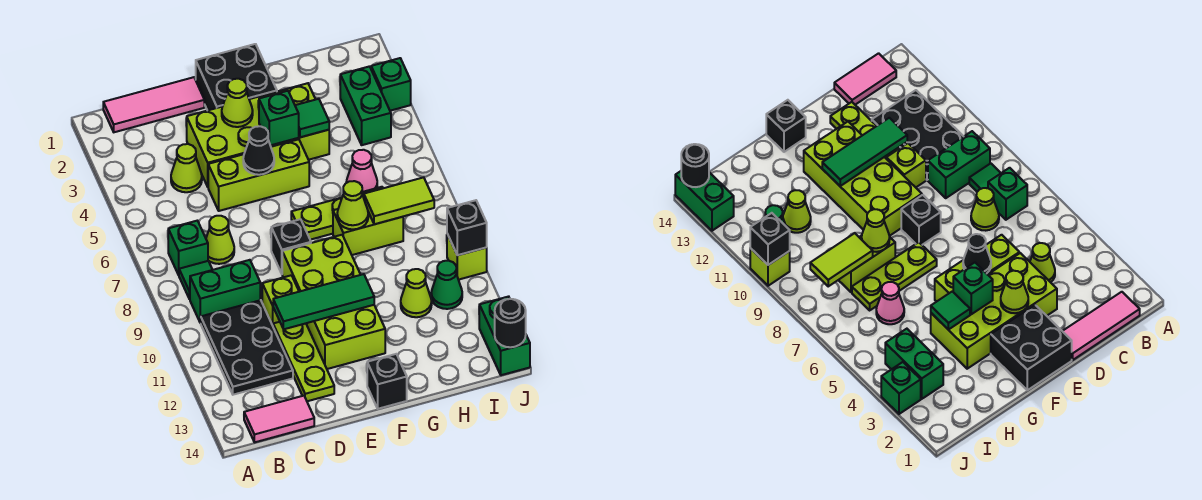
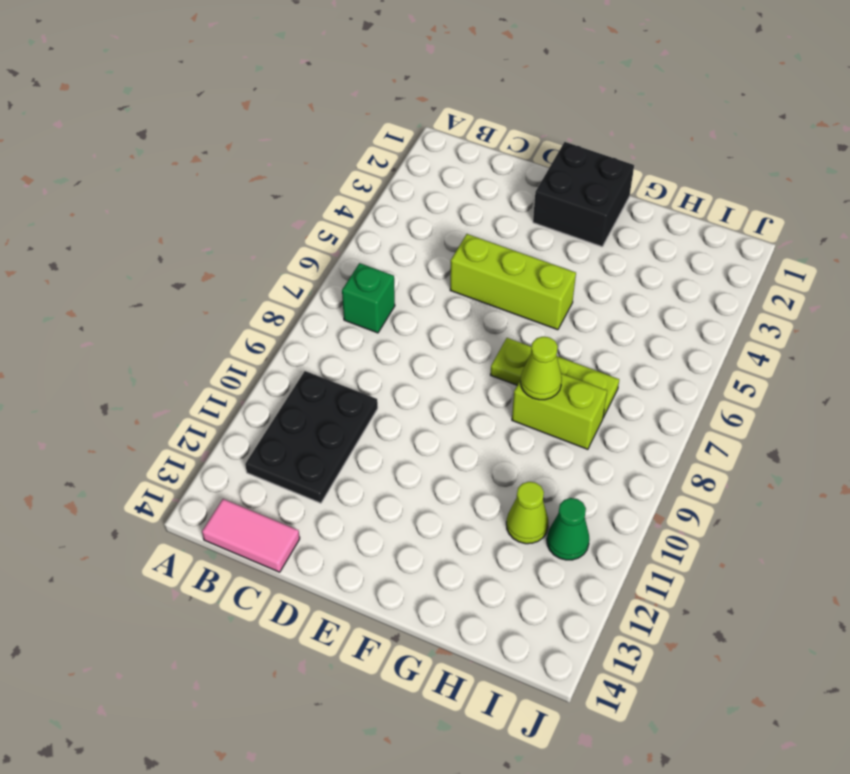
none -> pink 1x3 tile [103,77,204,132]
none -> green 1x1 tile [179,261,212,299]
none -> green 1x2 brick [190,260,260,323]
none -> lime 1x1 cone [171,144,202,192]

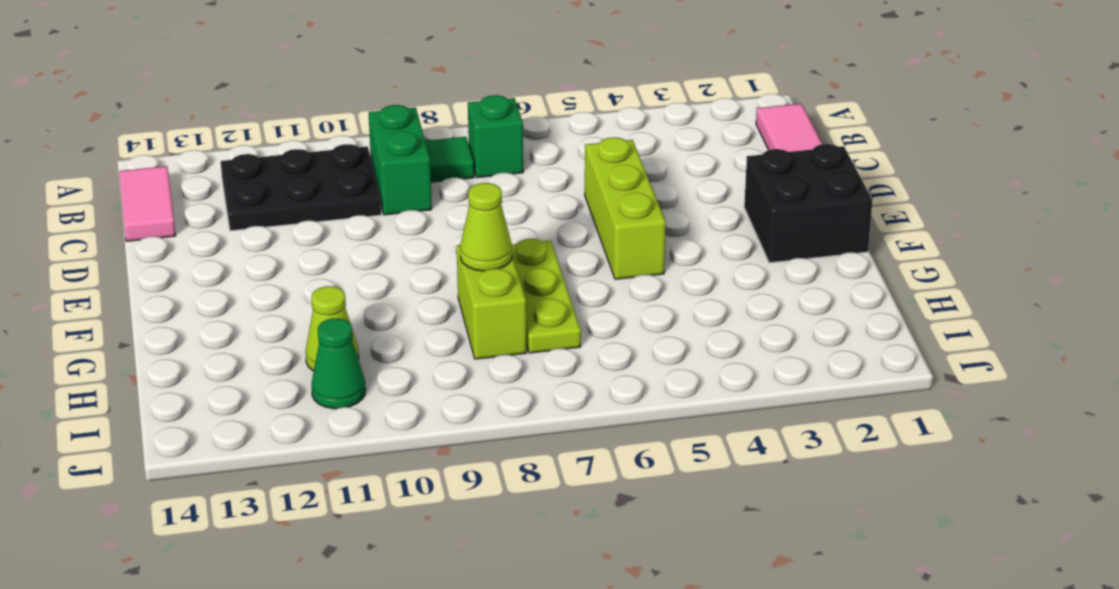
none -> lime 1x1 cone [171,144,202,192]
none -> lime 1x1 cone [206,216,234,264]
none -> lime 2x4 brick [187,83,329,187]
none -> lime 1x1 brick [262,275,299,325]

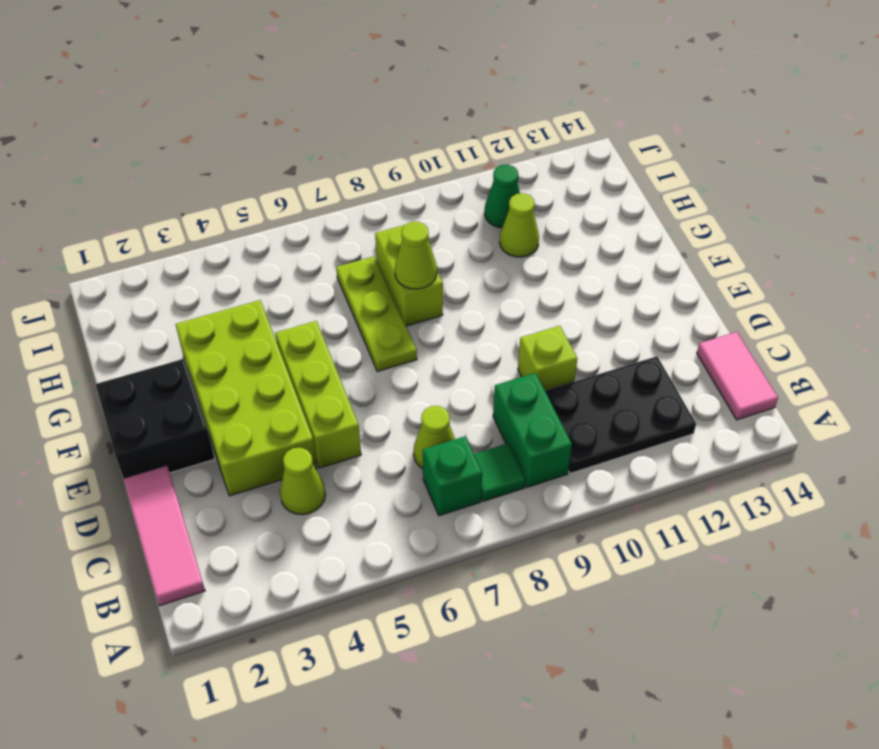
none -> lime 1x3 plate [273,322,334,401]
none -> black 1x1 brick [271,219,311,273]
none -> lime 2x4 brick [282,235,385,369]
none -> black 1x1 brick [367,354,407,409]

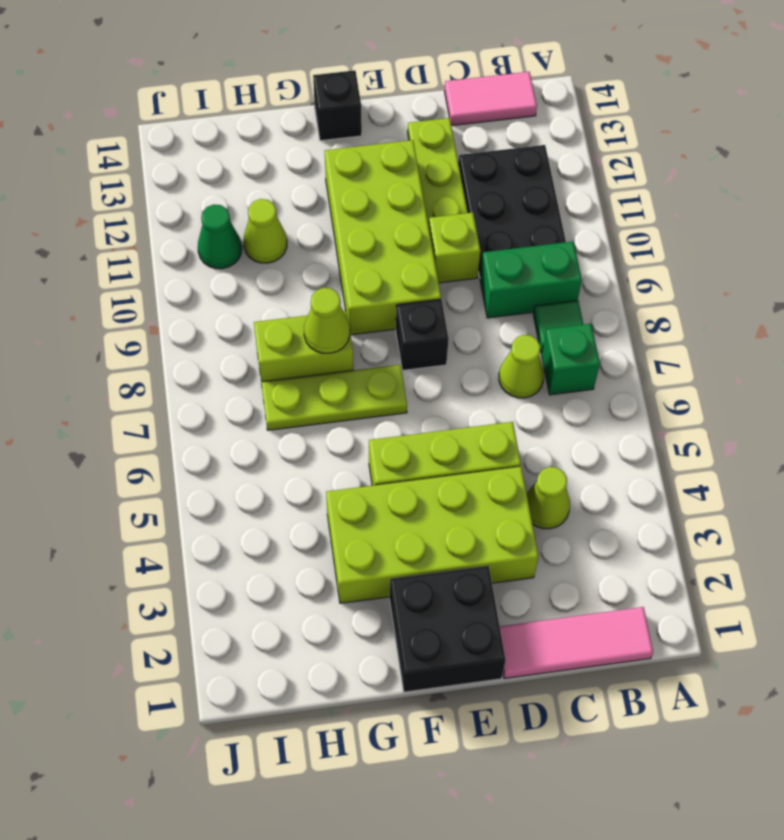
none -> pink 1x1 cone [346,150,377,192]
none -> green 1x2 brick [340,66,391,145]
none -> green 1x1 brick [371,58,411,111]
none -> lime 1x1 brick [447,234,487,280]

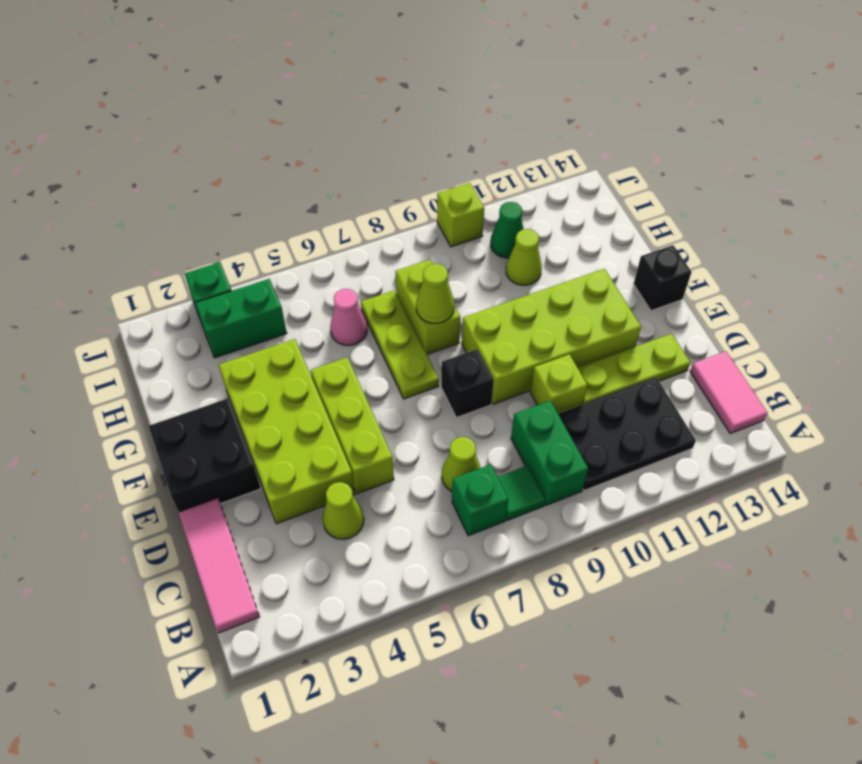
none -> green 1x2 brick [479,296,530,375]
none -> green 1x3 tile [273,274,374,329]
none -> lime 1x1 cone [222,79,253,127]
none -> black 1x1 cone [243,126,274,175]

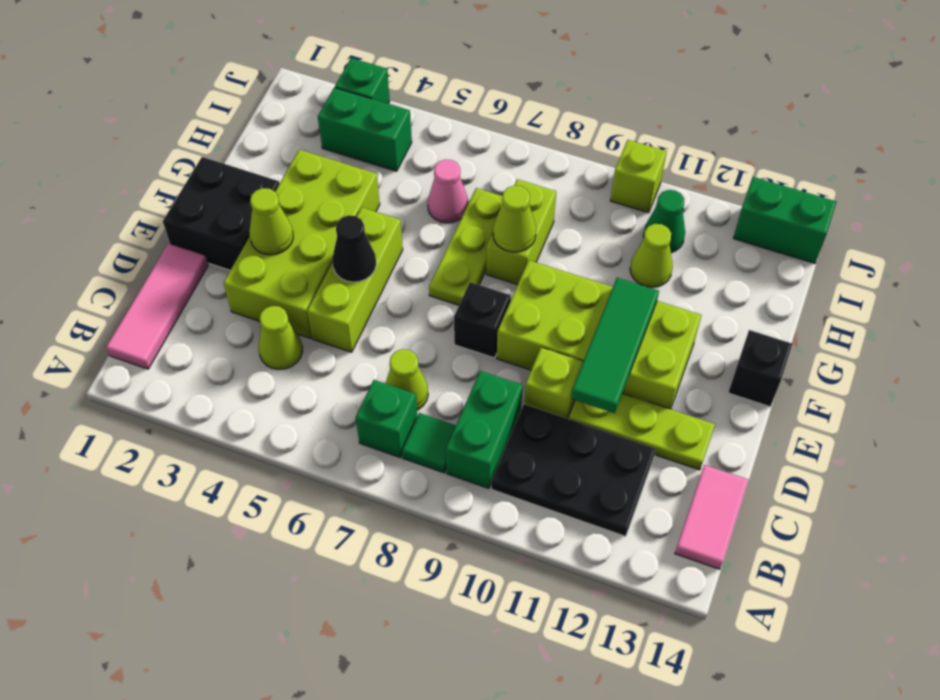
none -> green 1x1 brick [259,91,299,145]
none -> green 1x1 tile [295,99,329,137]
none -> lime 1x2 tile [364,177,434,224]
none -> black 1x1 brick [447,200,487,255]

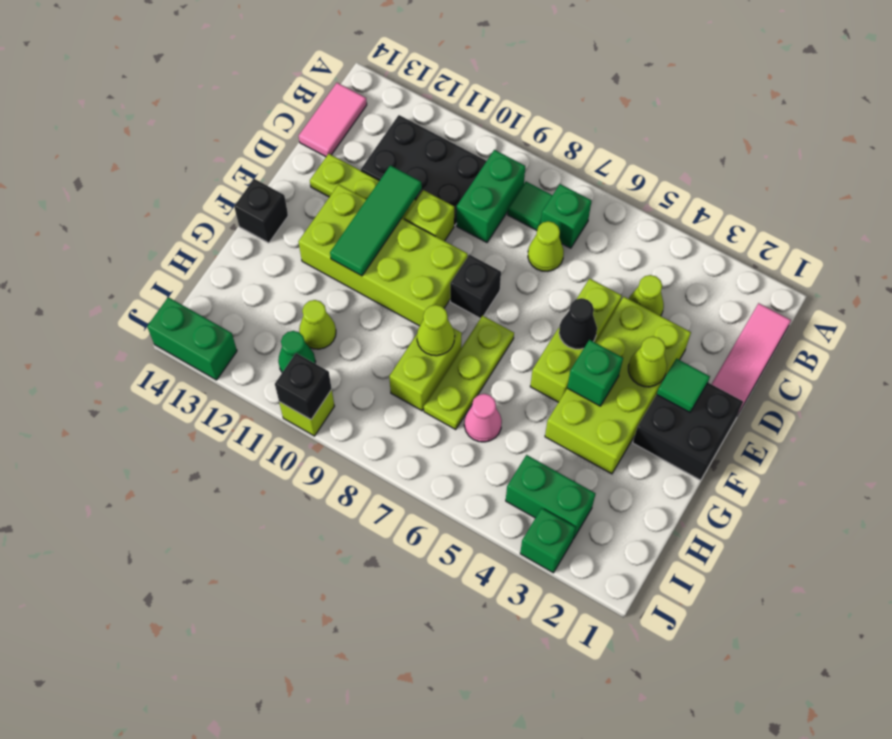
green 1x1 tile [657,359,710,412] -> green 1x1 tile moved to [295,99,329,137]
none -> lime 1x2 tile [364,177,434,224]
none -> black 1x1 round brick [495,299,526,347]

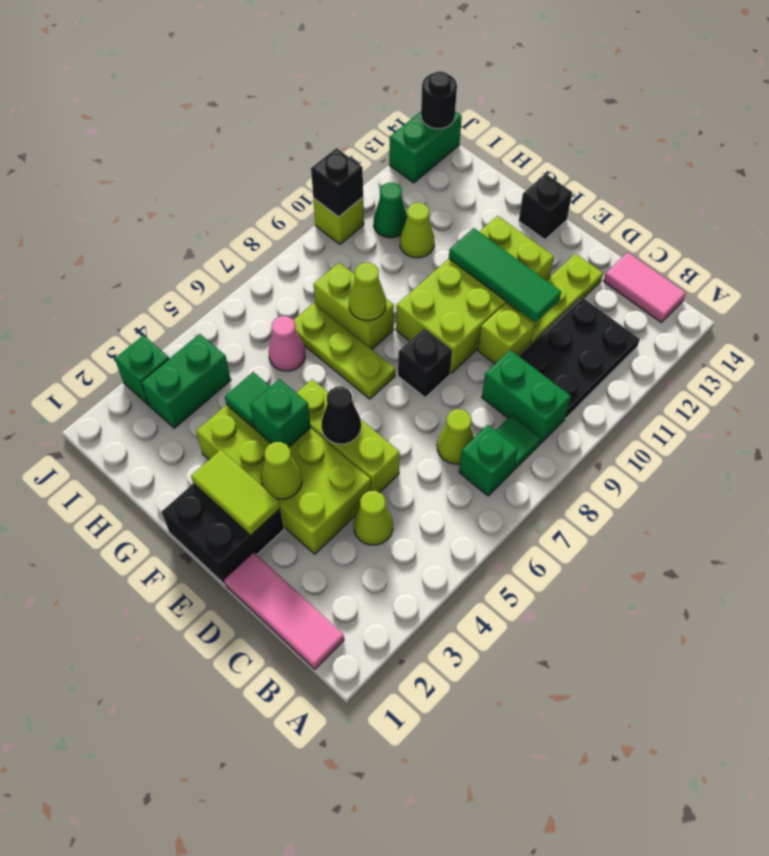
lime 1x2 tile [191,450,280,535] -> lime 1x2 tile moved to [364,177,434,224]

